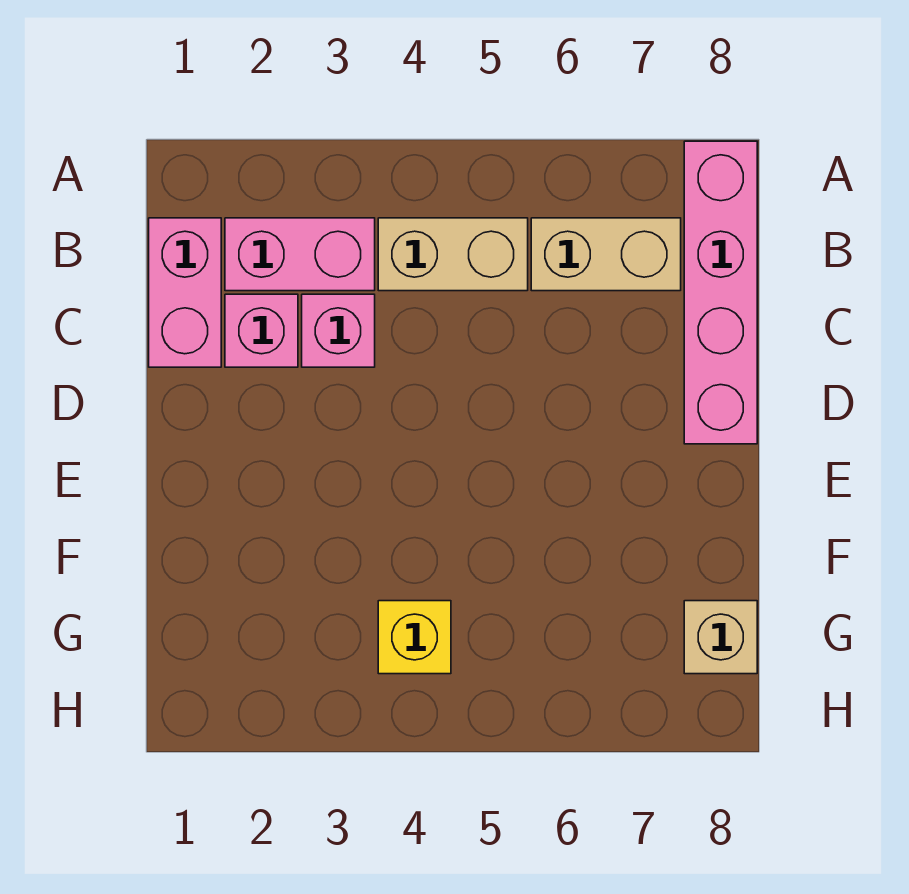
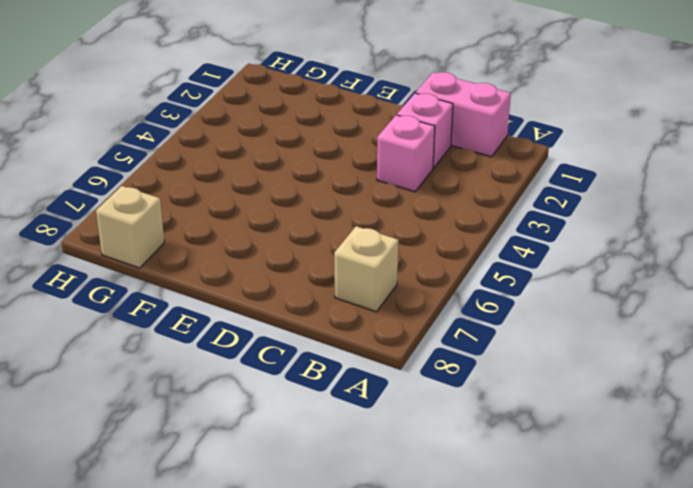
tan 1x1 brick [334,226,398,312] -> tan 1x2 brick [531,218,681,291]
none -> pink 1x4 brick [684,141,757,444]
none -> pink 1x2 brick [225,218,375,291]

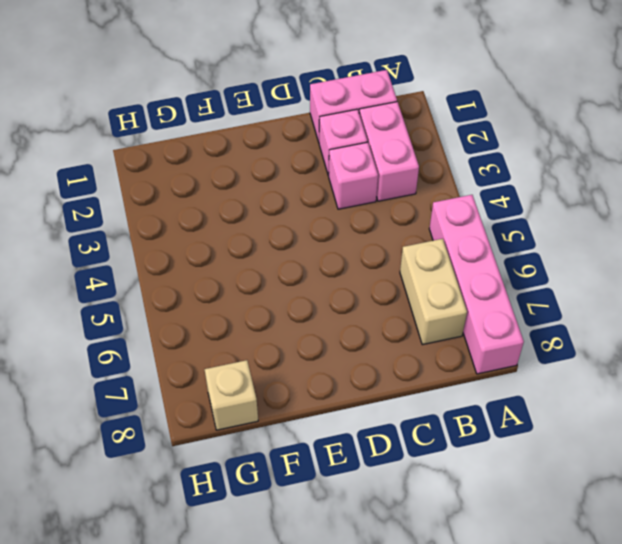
pink 1x4 brick [429,195,524,374] -> pink 1x4 brick turned to [684,141,757,444]
none -> tan 1x2 brick [378,218,528,291]
none -> yellow 1x1 brick [378,601,451,674]

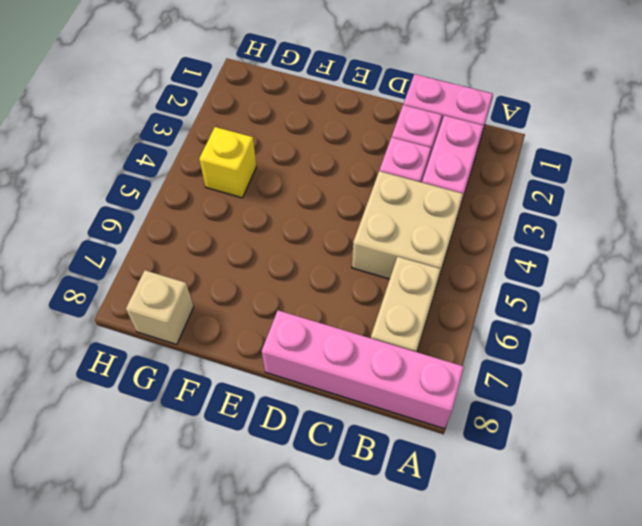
tan 2x2 brick [352,171,463,286] -> tan 1x2 brick [378,218,528,291]

